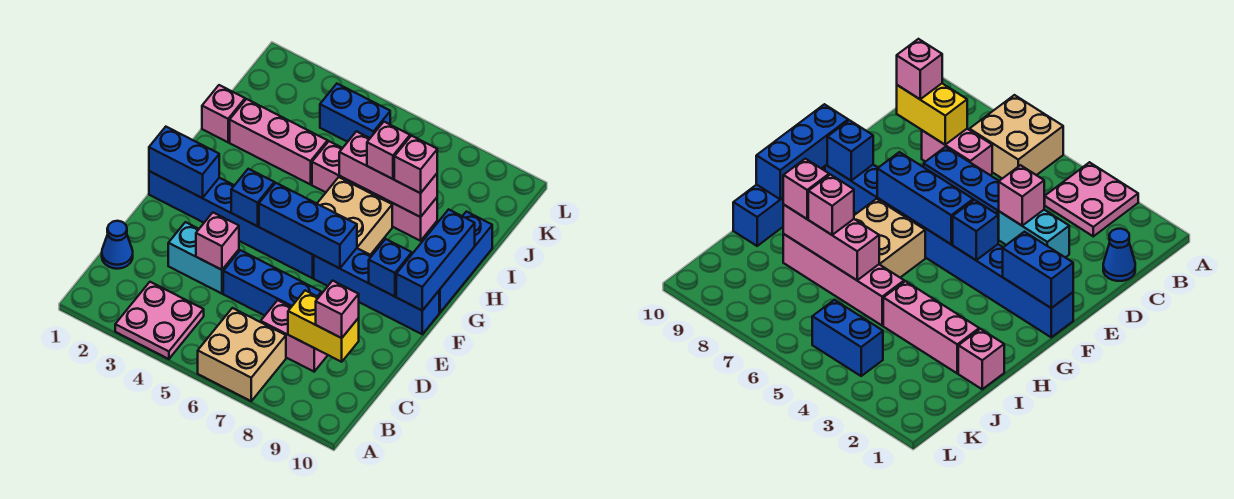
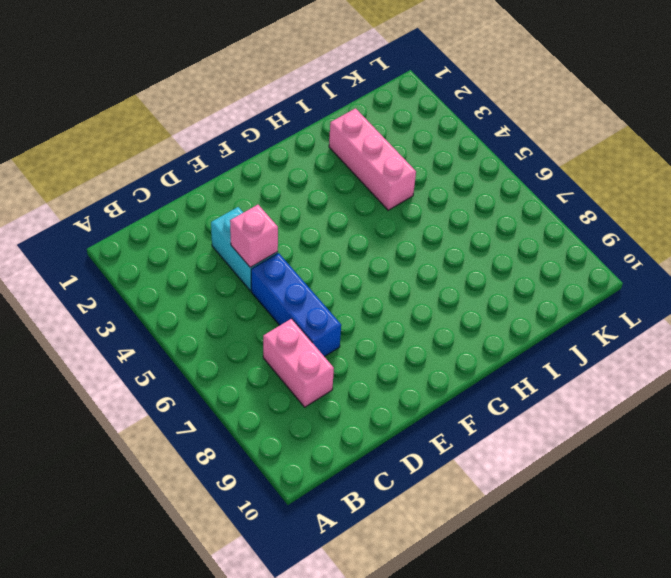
none -> pink 2x2 plate [115,282,204,359]
none -> tan 2x2 brick [198,308,286,401]
none -> blue 1x1 cone [102,221,133,269]

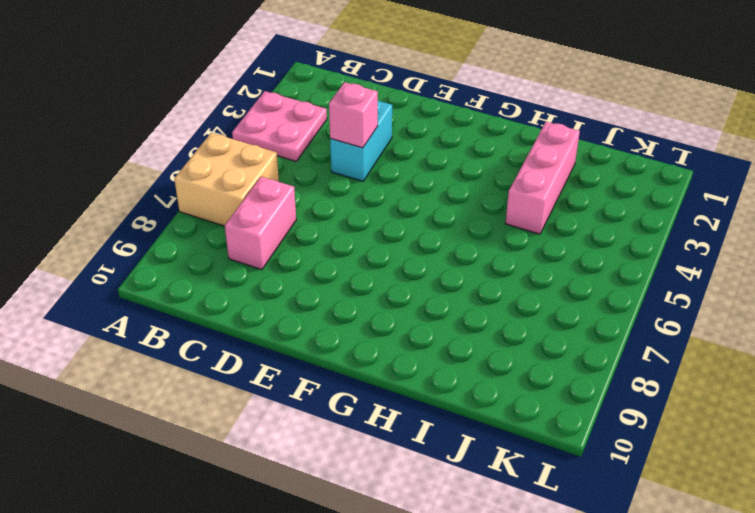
none -> blue 1x1 cone [102,221,133,269]
none -> blue 1x3 brick [223,250,321,316]
none -> blue 1x6 brick [149,171,314,278]

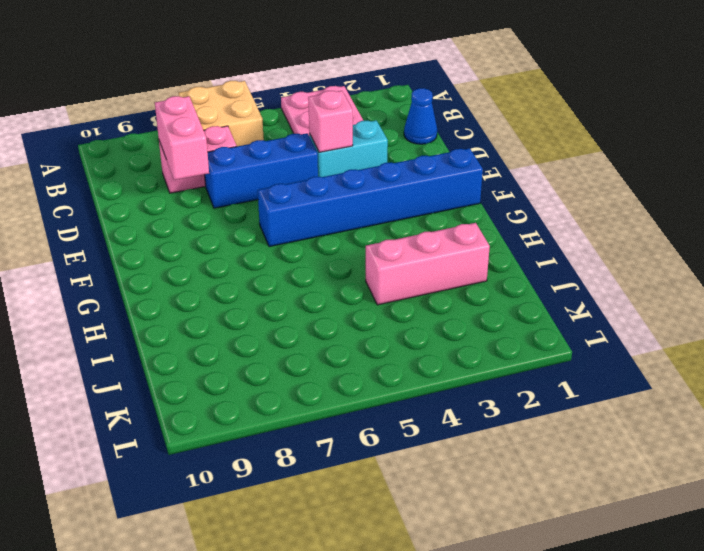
pink 1x2 brick [155,96,209,180] -> yellow 1x2 brick [288,291,359,362]
none -> blue 1x4 brick [314,248,439,334]
none -> tan 2x2 brick [317,177,392,255]
none -> blue 1x3 brick [439,212,492,312]

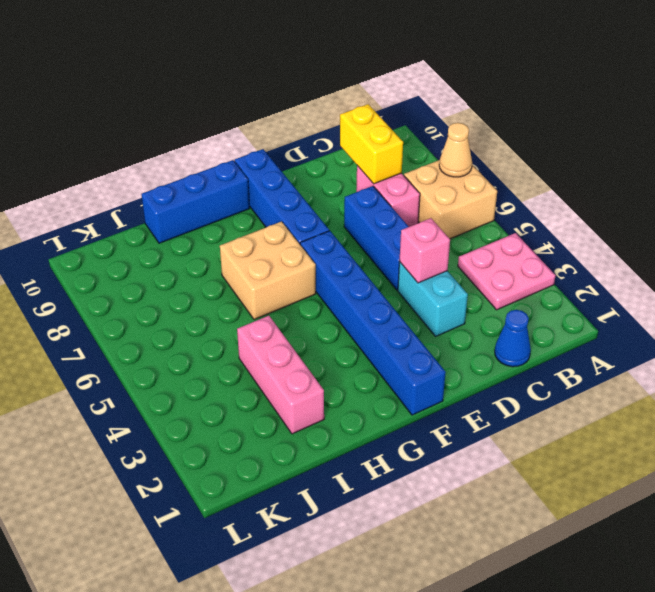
tan 1x1 cone [439,123,472,177] -> none
none -> pink 1x1 brick [202,85,245,142]
none -> pink 1x4 brick [312,141,437,241]
none -> blue 1x2 brick [320,84,390,142]

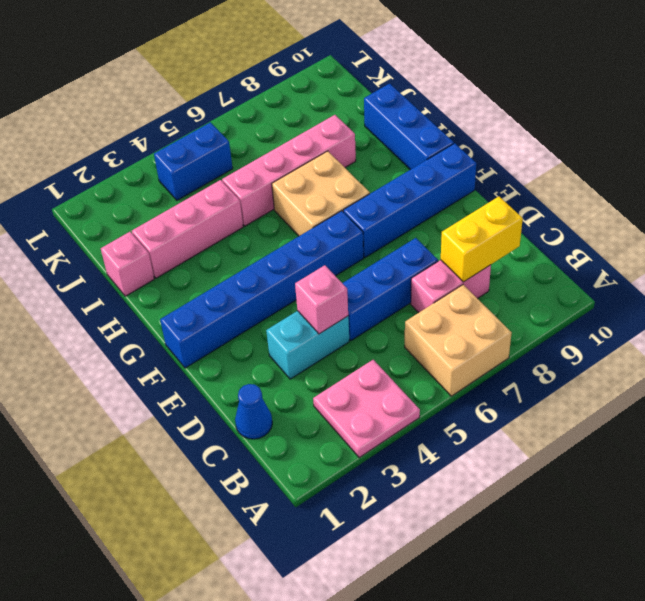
none -> blue 1x2 brick [149,127,219,198]
none -> blue 1x1 brick [231,169,274,226]
none -> blue 1x3 brick [259,183,357,268]

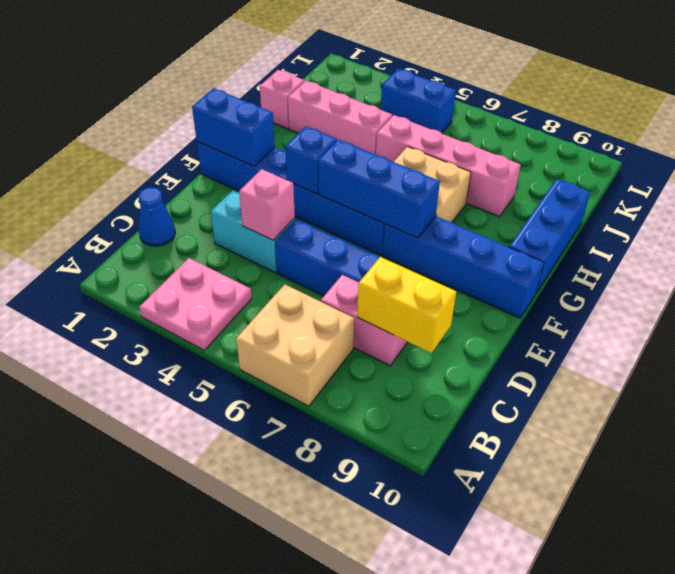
none -> blue 1x1 brick [369,239,412,297]
none -> blue 1x3 brick [396,209,475,311]
none -> pink 1x3 brick [339,131,437,217]

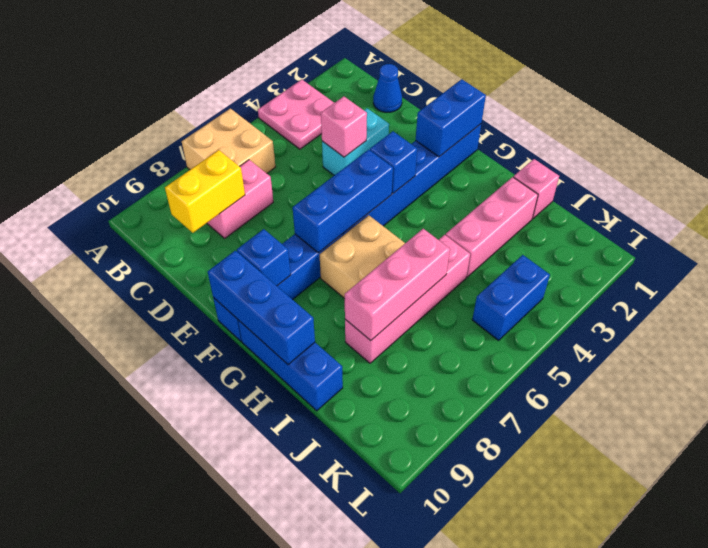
none -> blue 1x3 brick [223,250,321,316]
none -> pink 1x1 brick [316,281,359,338]
none -> pink 1x1 brick [367,122,410,179]

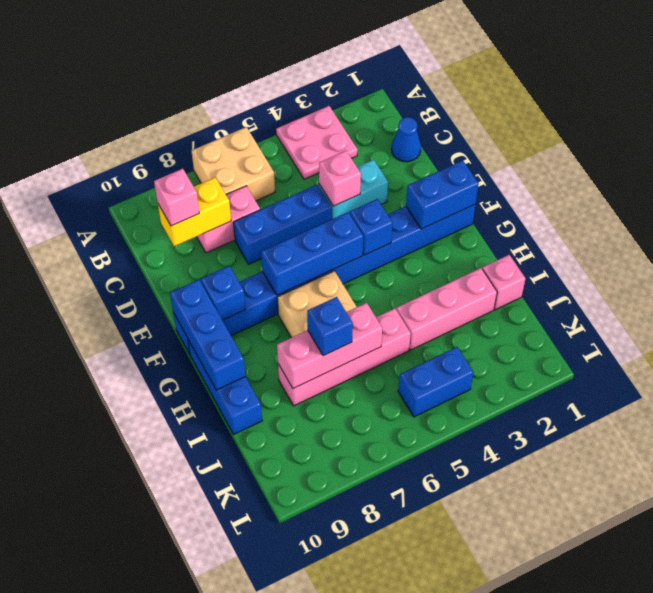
blue 1x1 brick [307,297,353,356] -> pink 1x1 brick [367,122,410,179]
none -> pink 1x1 brick [394,136,437,193]

